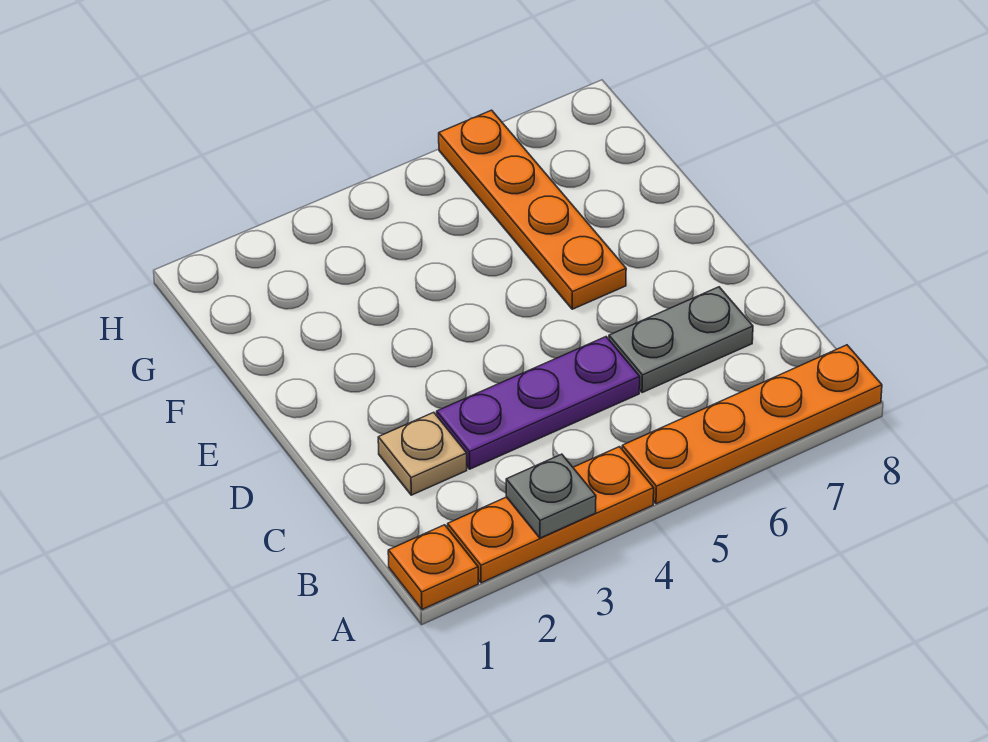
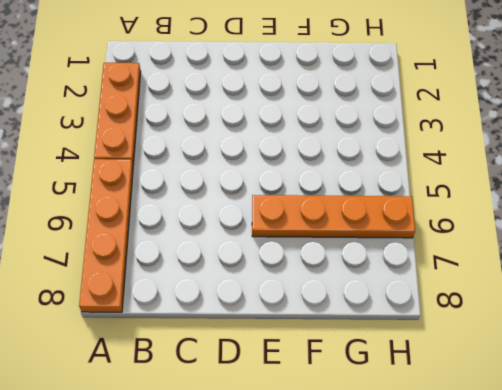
none -> orange 1x1 plate [388,525,478,610]
none -> tan 1x1 plate [378,412,467,495]

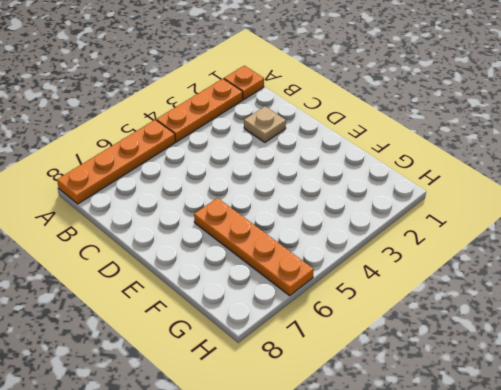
none -> purple 1x3 plate [437,337,640,469]
none -> grey 1x2 plate [609,287,753,393]

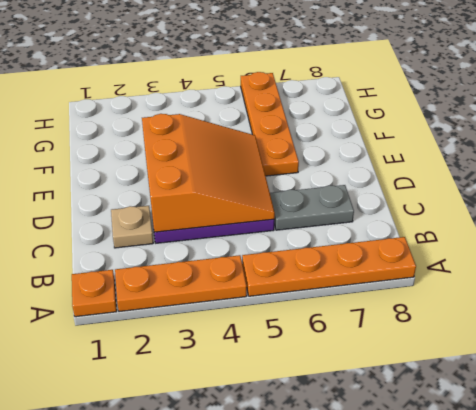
orange 3x3 slope [142,114,275,232] -> none
none -> grey 1x1 plate [506,454,596,538]

